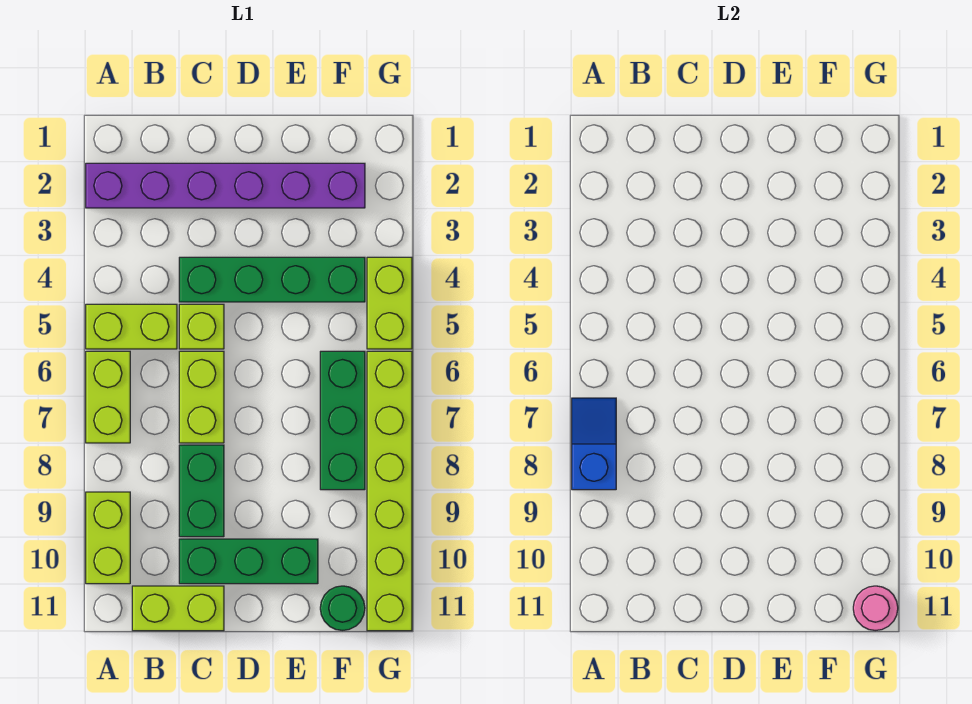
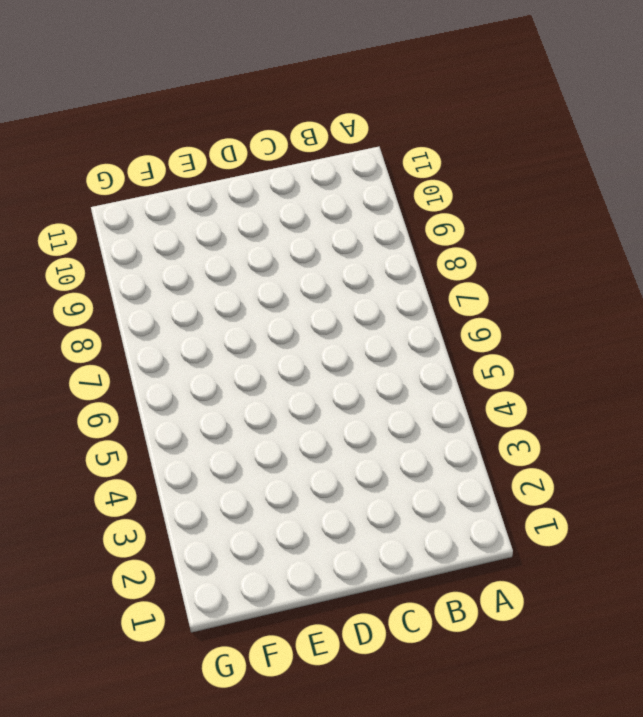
none -> purple 1x6 brick [86,163,365,208]
none -> lime 1x2 brick [86,304,177,349]
none -> lime 1x2 brick [86,351,130,443]

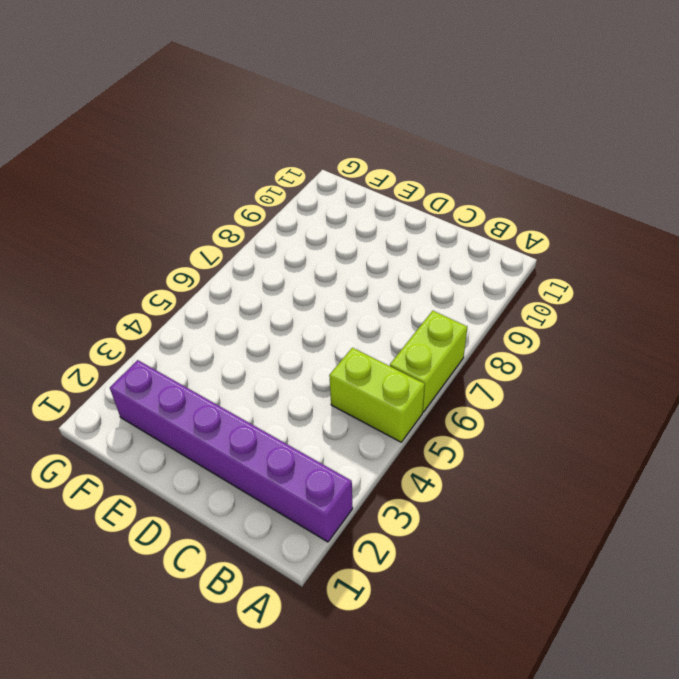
none -> lime 1x2 brick [86,492,130,584]
none -> lime 1x2 brick [132,586,224,631]
none -> green 1x4 brick [179,257,365,302]

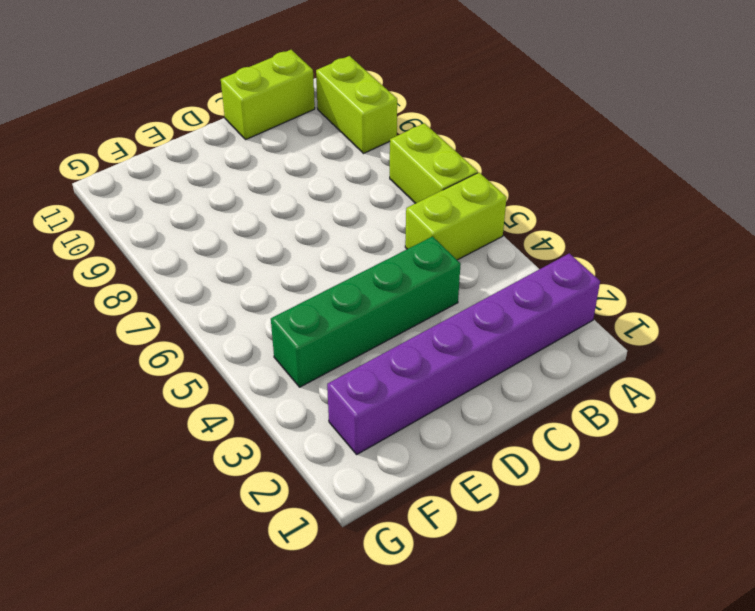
none -> lime 1x1 brick [179,304,224,349]
none -> lime 1x2 brick [179,351,224,443]
none -> green 1x2 brick [179,445,224,537]

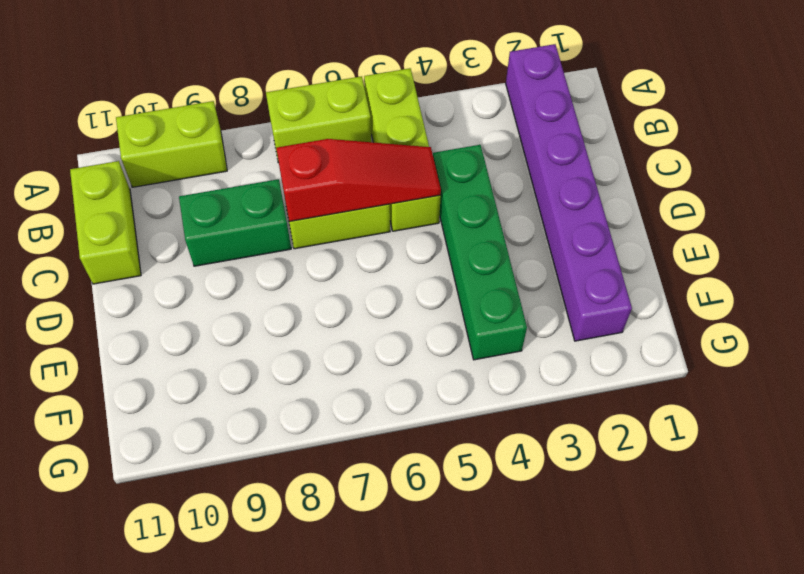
red 1x3 slope [276,139,441,221] -> none
none -> green 1x3 brick [179,539,318,584]
none -> green 1x3 brick [320,351,365,490]
none -> green 1x1 round brick [320,586,365,631]

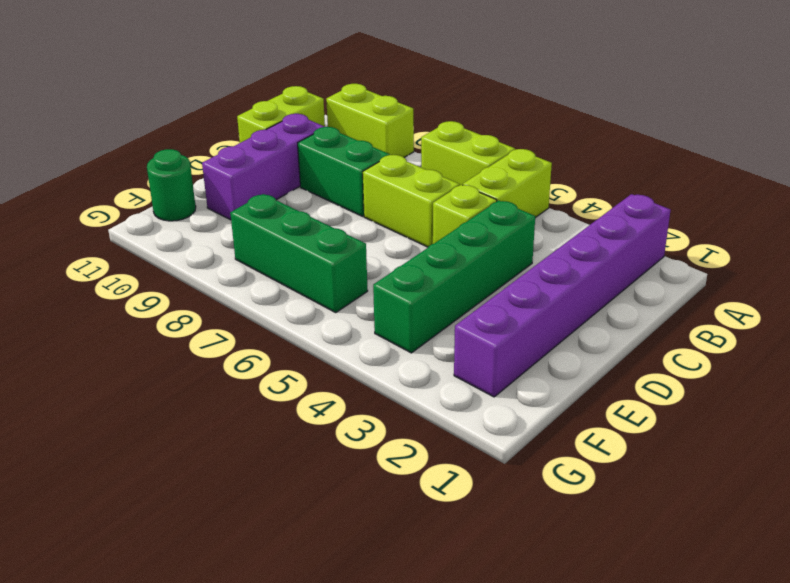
purple 1x3 brick [202,114,324,220] -> green 1x3 brick [179,539,318,584]
none -> lime 1x2 brick [367,257,412,349]
none -> lime 1x6 brick [367,351,412,631]
none -> blue 1x2 slope [572,398,616,490]

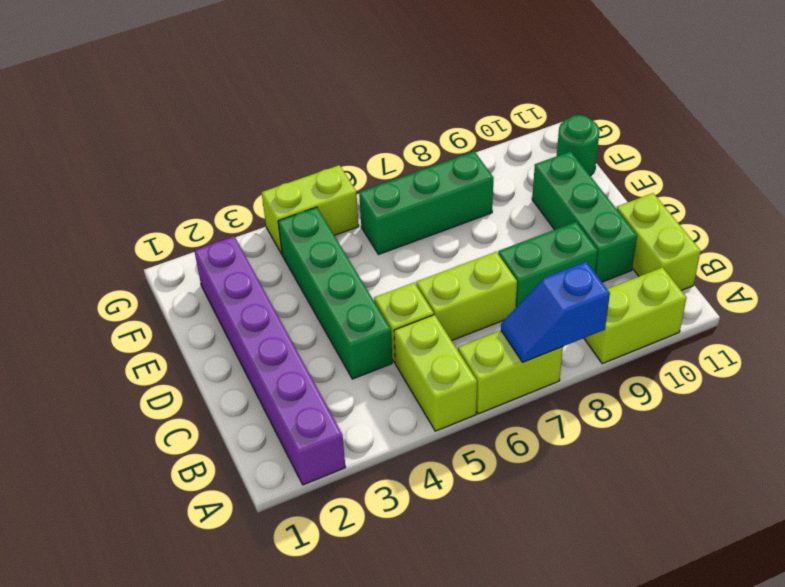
none -> lime 1x6 brick [367,351,412,631]
none -> pink 1x1 round brick [853,586,898,631]

